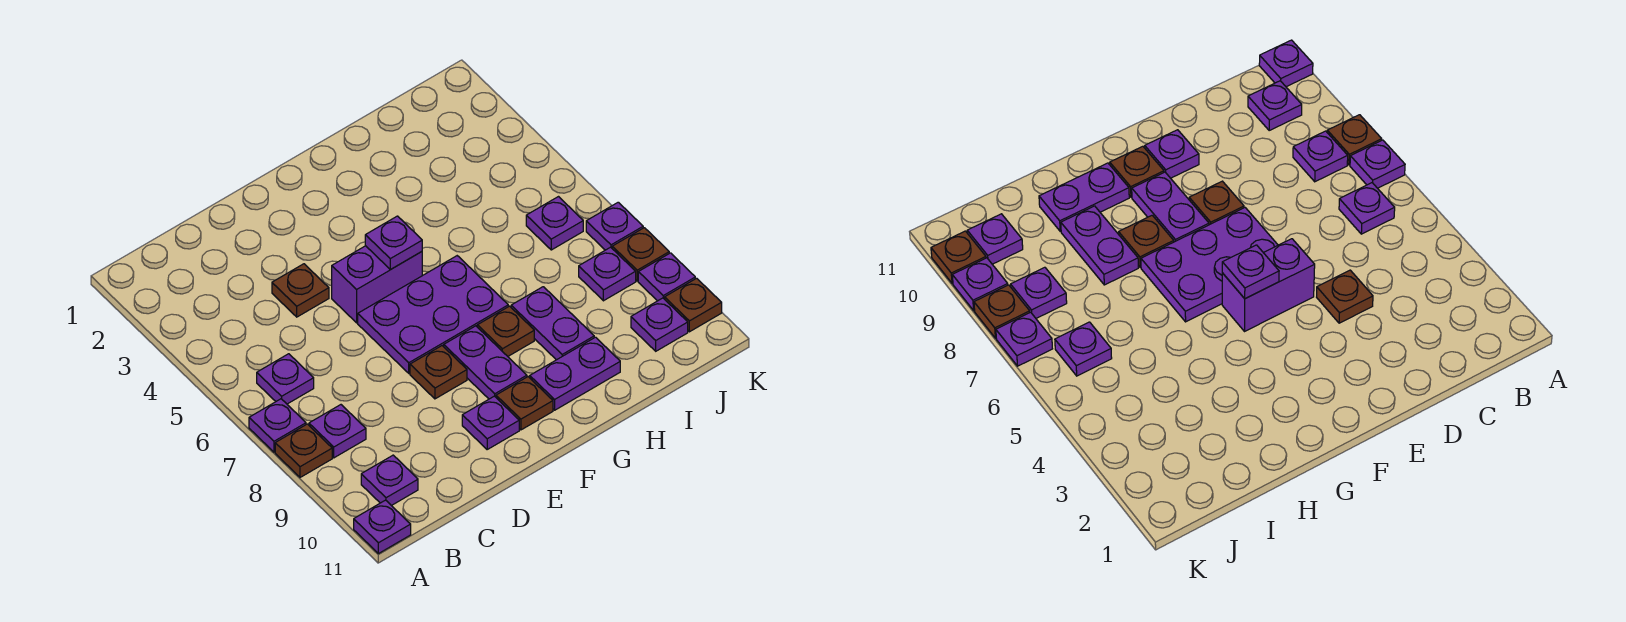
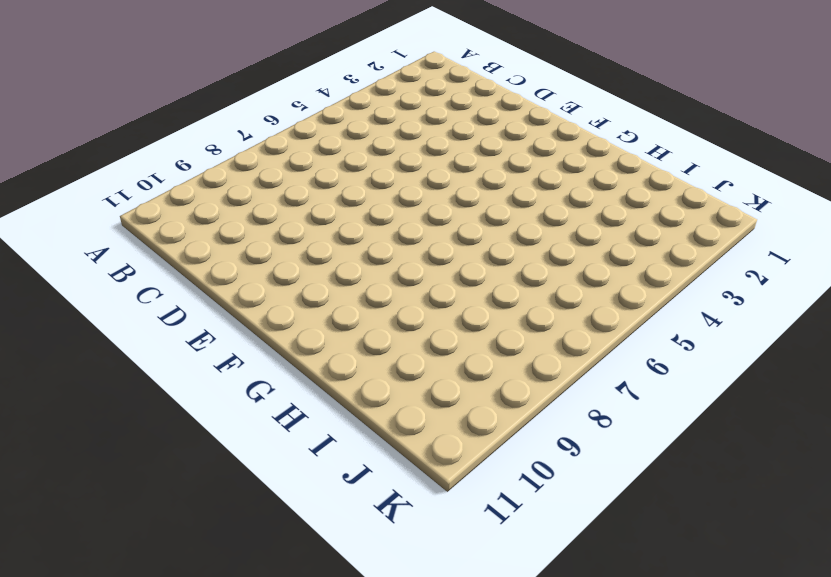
none -> purple 1x1 plate [249,399,306,452]
none -> brown 1x1 plate [275,424,332,477]
none -> purple 1x1 plate [354,500,411,554]

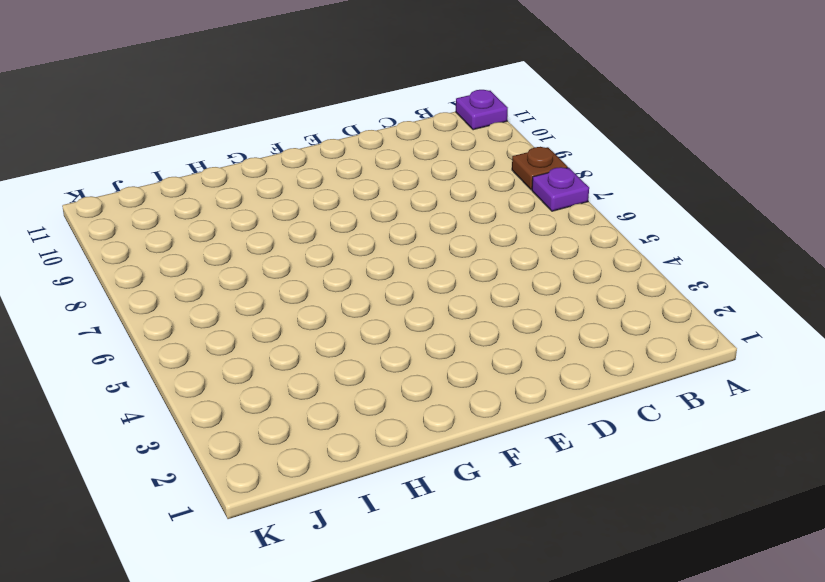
none -> purple 1x1 plate [257,354,314,404]
none -> purple 1x1 plate [309,405,366,458]
none -> purple 1x1 plate [361,455,418,506]

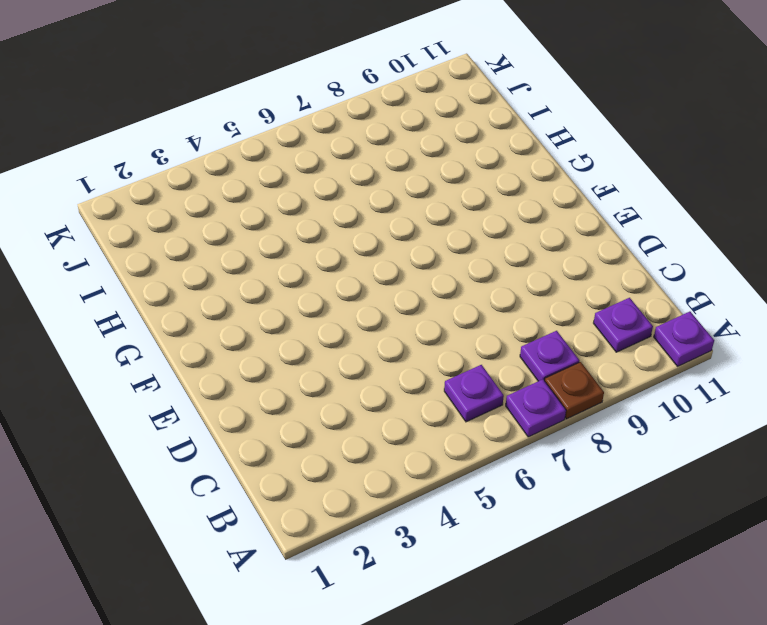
none -> brown 1x1 plate [272,264,329,317]
none -> purple 1x2 brick [332,246,422,323]
none -> purple 2x3 plate [358,256,508,373]

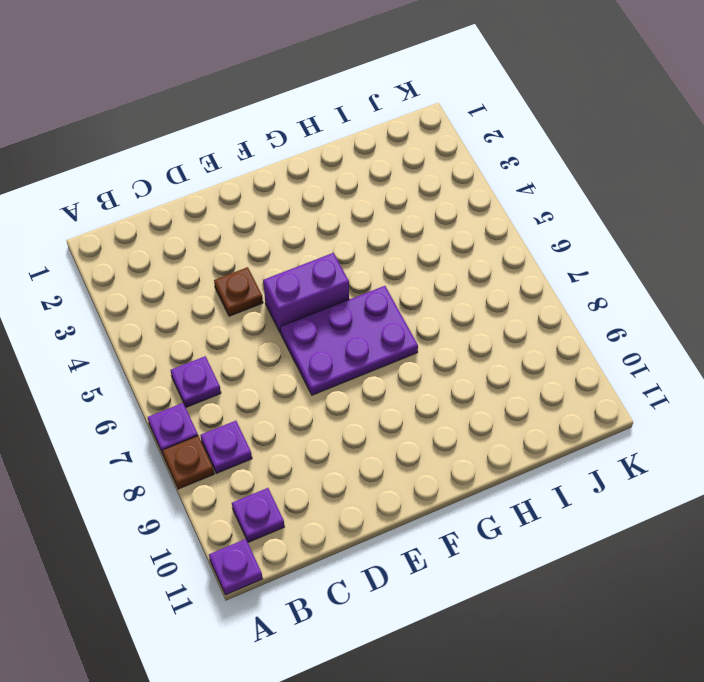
none -> brown 1x1 plate [410,346,467,399]
none -> purple 1x1 plate [462,396,519,449]
none -> purple 1x2 plate [444,326,527,399]

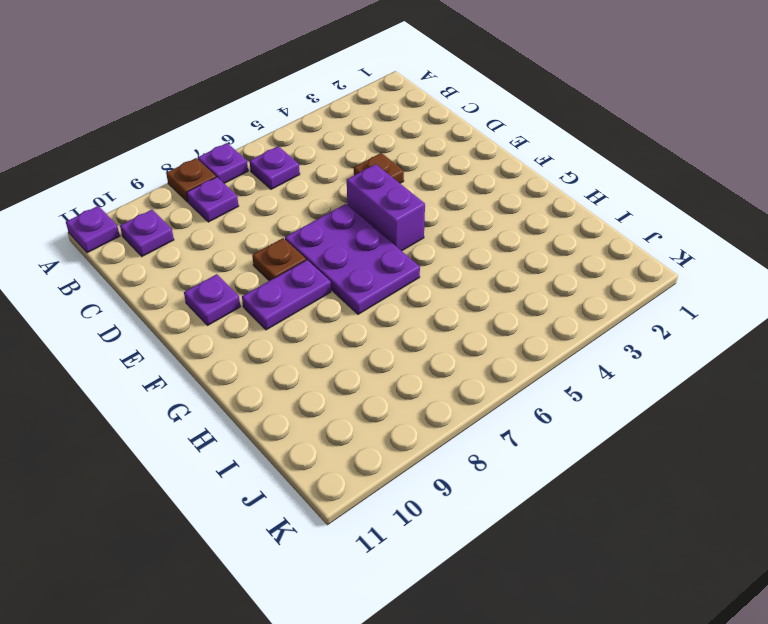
none -> brown 1x1 plate [496,377,553,430]
none -> brown 1x1 plate [477,306,534,356]
none -> purple 1x2 plate [530,337,620,410]

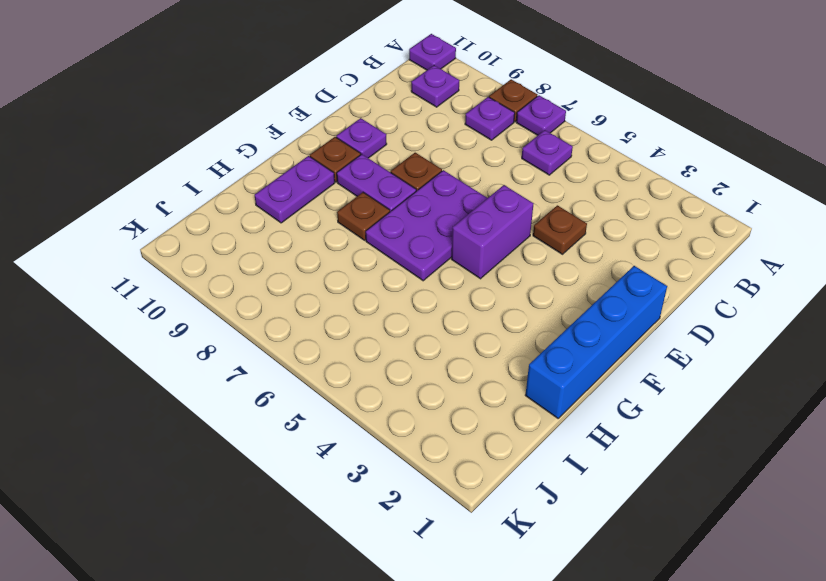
blue 1x4 brick [525,266,667,418] -> none
none -> purple 1x2 plate [511,287,594,360]
none -> purple 1x1 plate [526,197,583,250]
none -> purple 1x1 plate [579,247,636,301]

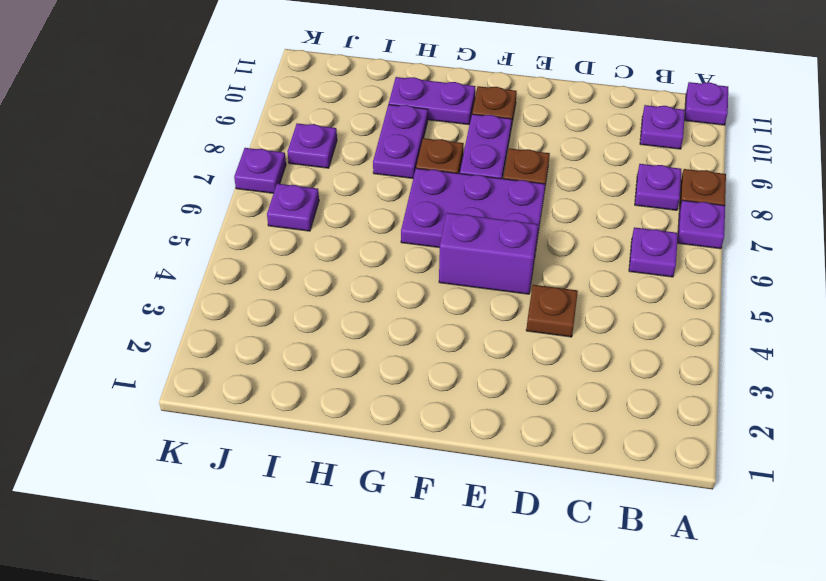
none -> purple 1x1 plate [462,396,519,449]
none -> purple 1x1 plate [631,298,688,351]
none -> brown 1x1 plate [612,228,669,281]

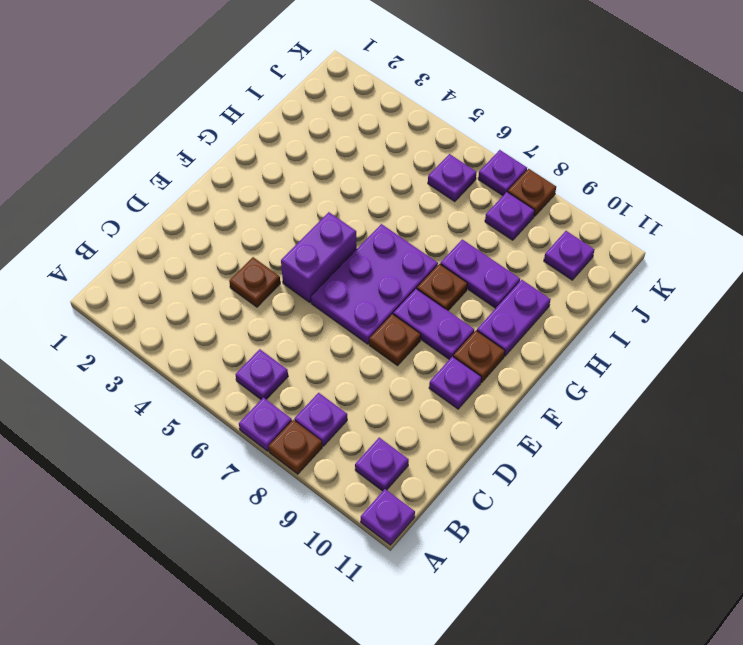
none -> purple 1x1 plate [638,253,695,301]
none -> brown 1x1 plate [665,278,722,332]
none -> purple 1x1 plate [365,216,422,270]

